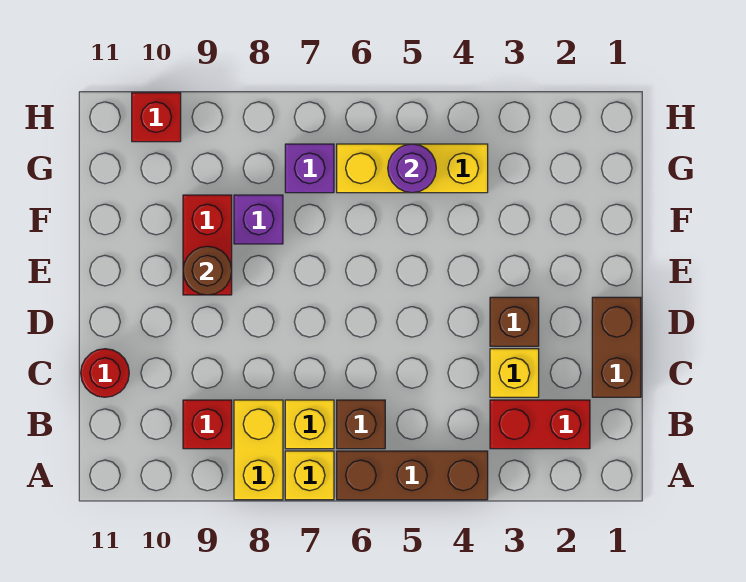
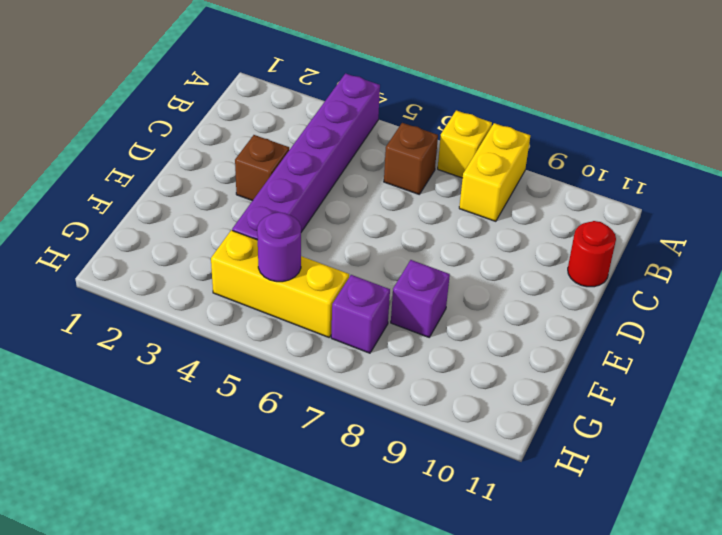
purple 1x6 brick [232,73,380,240] -> brown 1x3 brick [337,451,488,500]
none -> red 1x2 brick [490,400,590,449]
none -> yellow 1x1 brick [285,400,334,449]
none -> red 1x1 brick [183,400,232,449]

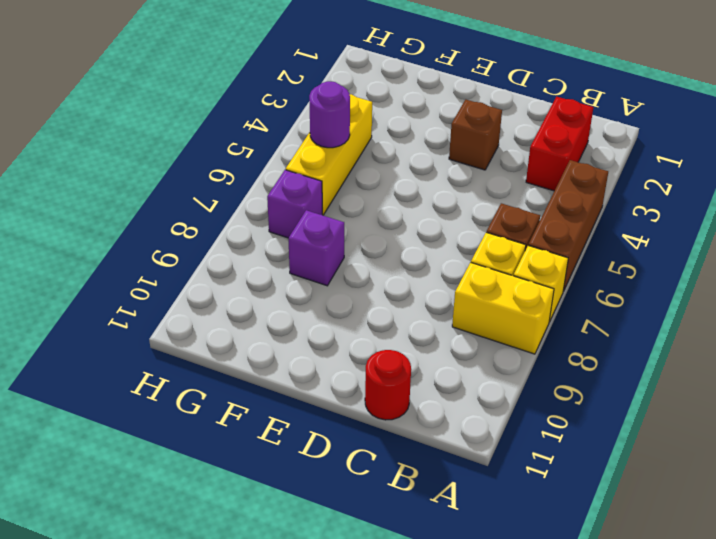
none -> red 1x1 brick [183,400,232,449]
none -> brown 1x2 brick [592,297,641,397]
none -> yellow 1x1 brick [490,349,539,397]

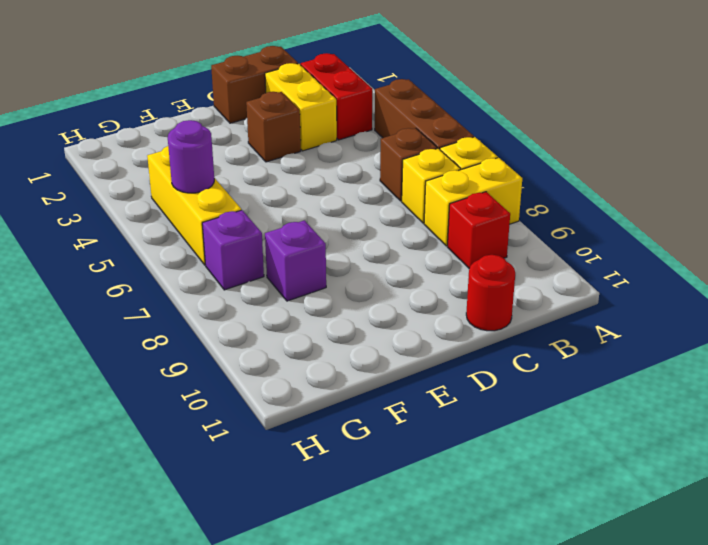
yellow 1x2 brick [265,63,337,151] -> yellow 1x1 brick [490,349,539,397]
none -> red 1x2 brick [183,195,232,295]
none -> red 1x1 brick [132,93,181,142]
none -> brown 1x1 round brick [183,246,232,295]

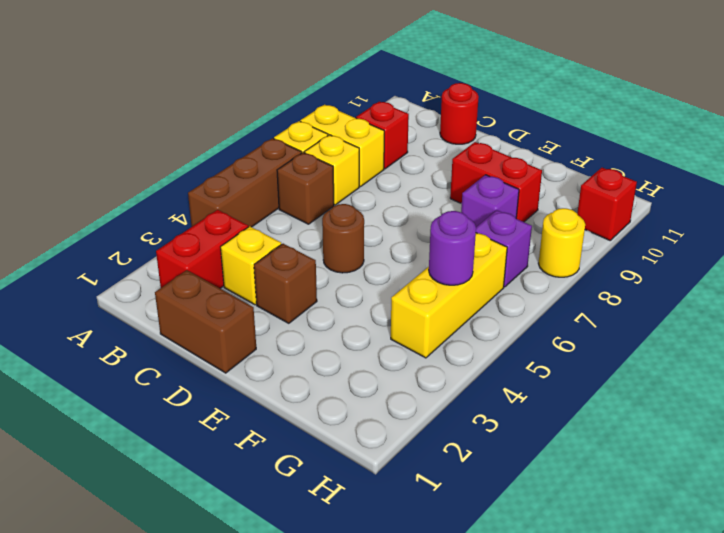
brown 1x1 round brick [322,204,364,273] -> brown 1x1 round brick moved to [183,246,232,295]
yellow 1x1 round brick [538,208,585,277] -> none

